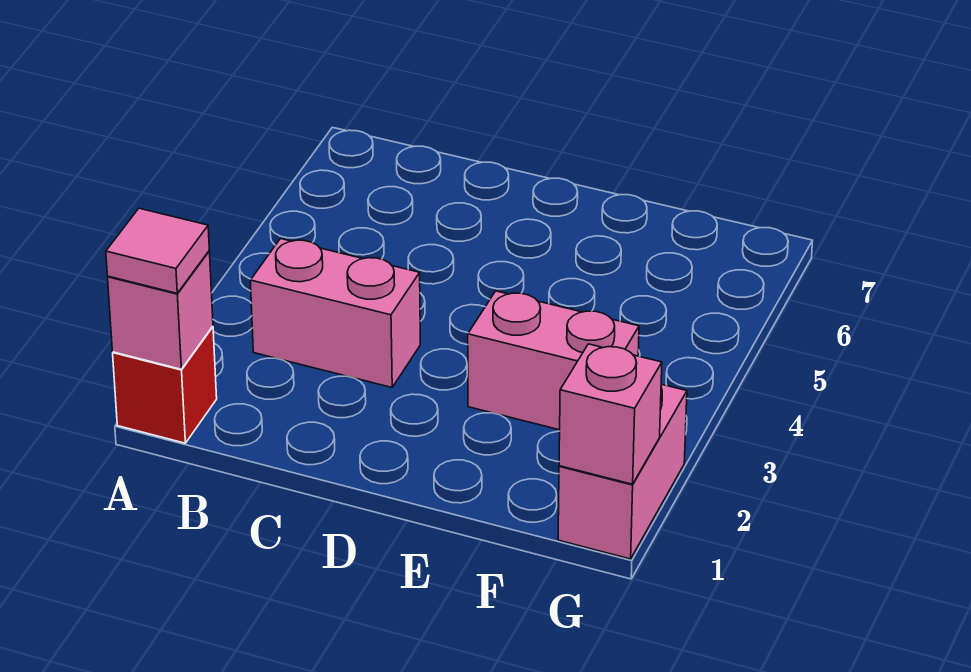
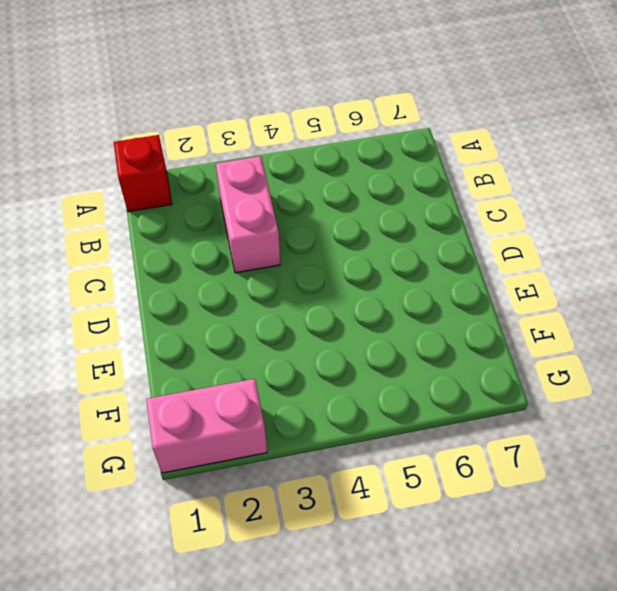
none -> pink 1x2 brick [468,291,639,430]
none -> pink 1x1 brick [108,251,213,369]

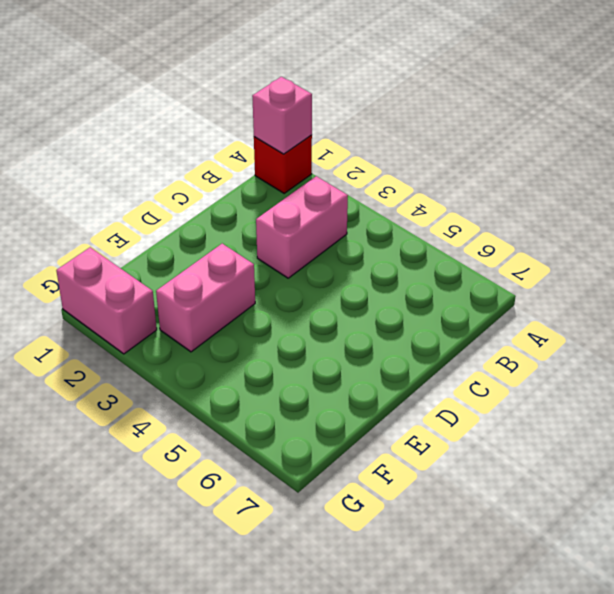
none -> pink 1x1 brick [559,344,662,484]
none -> pink 1x1 tile [106,208,209,293]

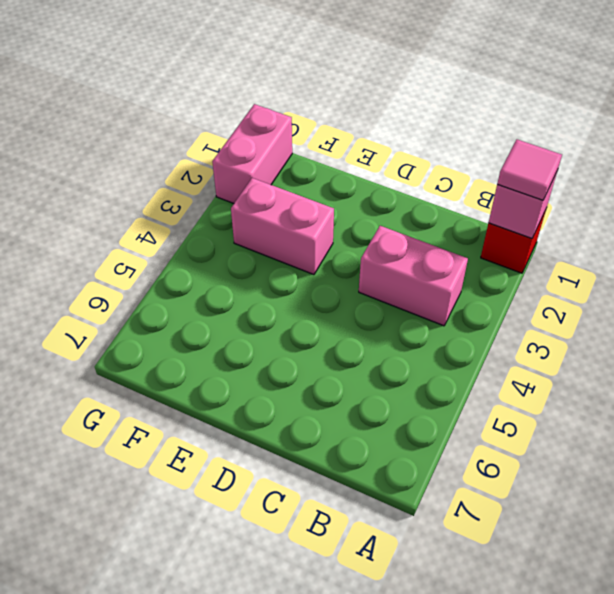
none -> pink 1x1 brick [559,344,662,484]

